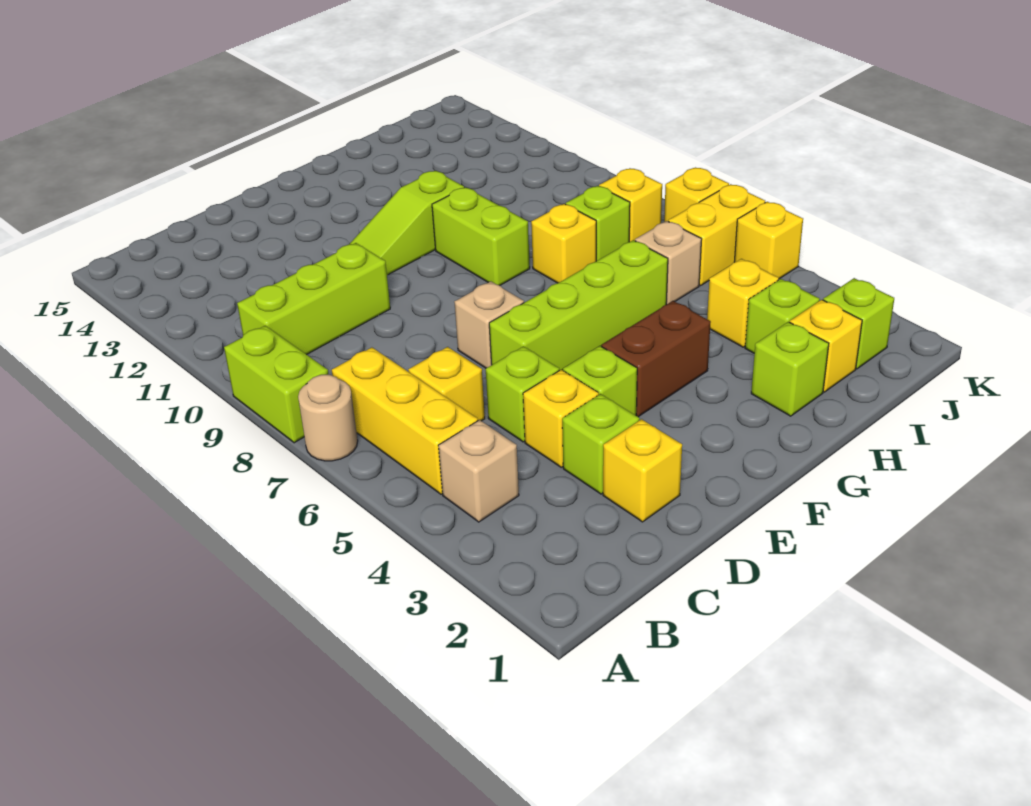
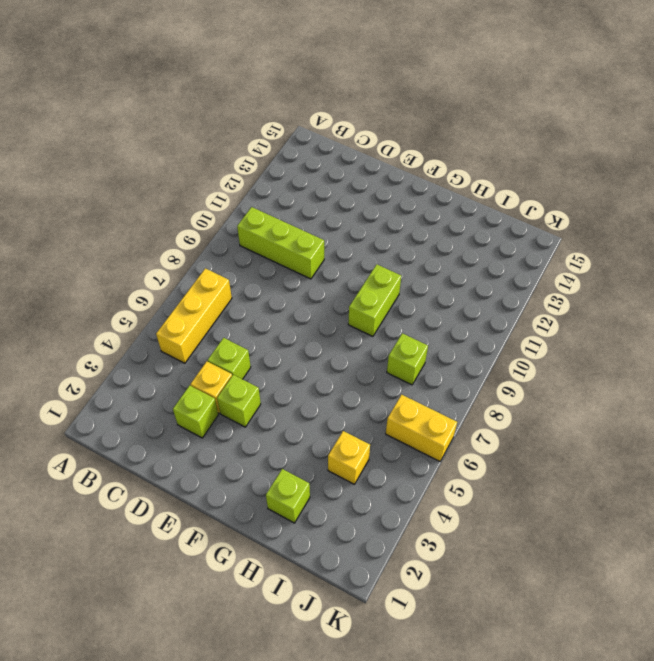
none -> tan 1x1 round brick [298,375,358,461]
none -> lime 1x2 brick [224,326,329,443]
none -> tan 1x1 brick [438,420,519,522]

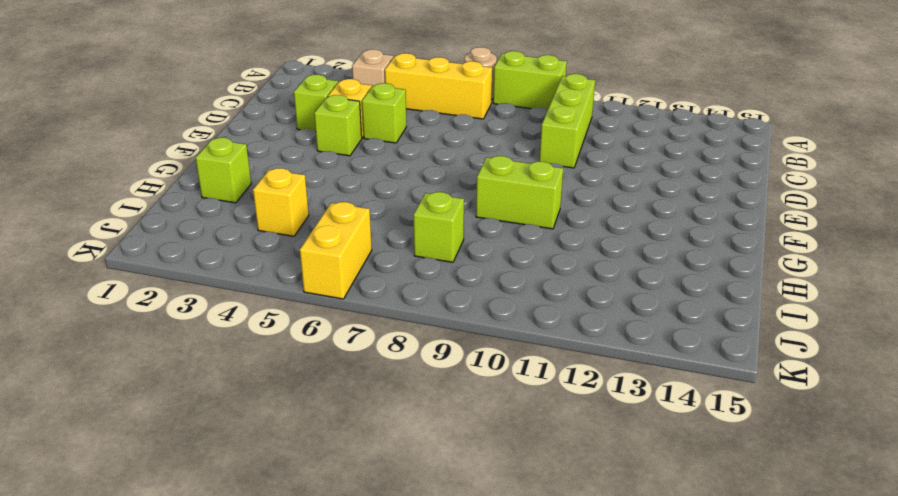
none -> yellow 1x1 brick [408,347,485,421]
none -> yellow 1x1 brick [603,419,682,522]
none -> lime 1x4 brick [489,240,668,370]

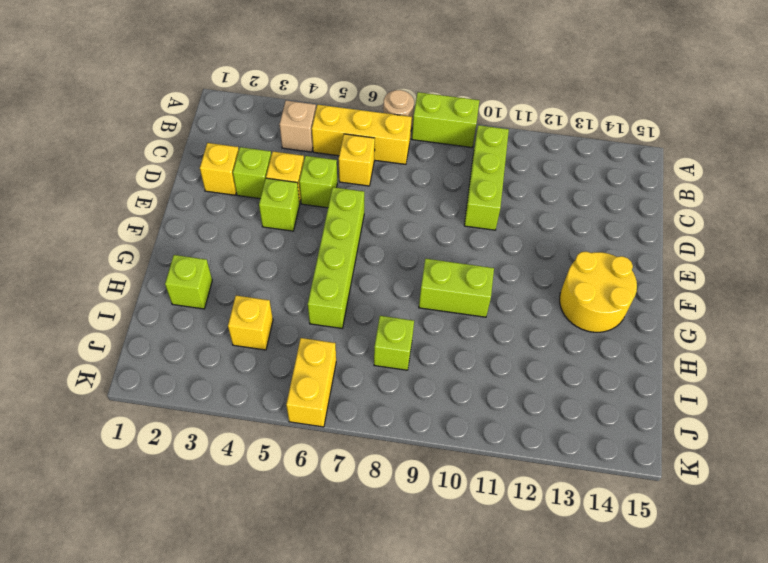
yellow 2x2 round brick [560,252,637,332] -> none
none -> tan 1x1 brick [454,281,524,368]
none -> lime 1x3 slope [350,171,464,275]
none -> brown 1x2 brick [602,301,711,417]

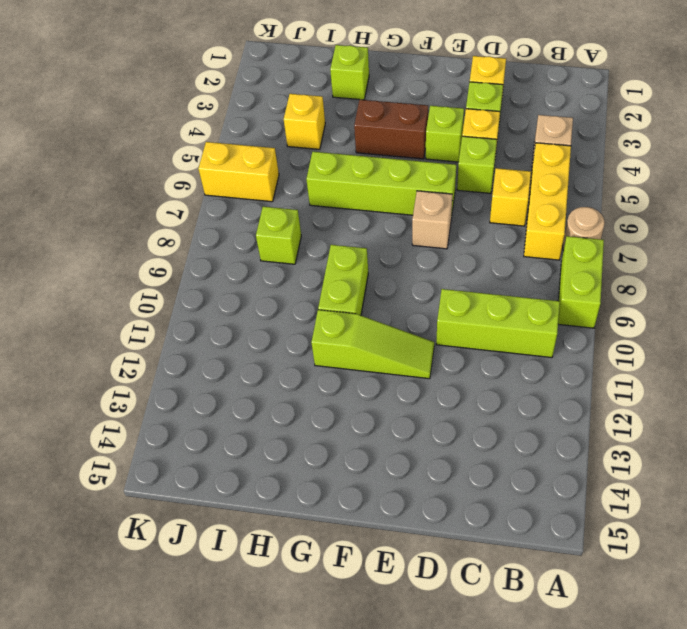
none -> yellow 1x1 brick [531,204,596,283]
none -> yellow 1x1 brick [790,300,862,392]
none -> lime 1x1 brick [745,279,820,353]

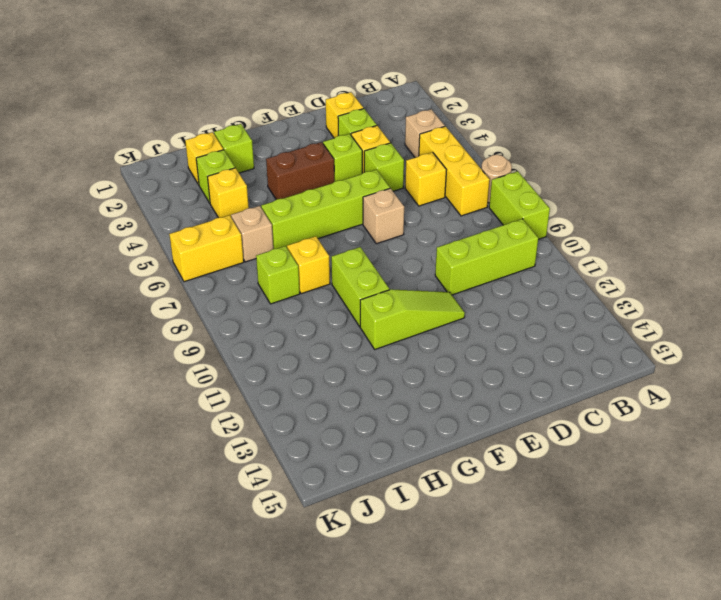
none -> lime 1x1 brick [823,278,894,369]
none -> yellow 1x1 brick [599,168,662,242]
none -> yellow 1x1 brick [734,202,803,279]

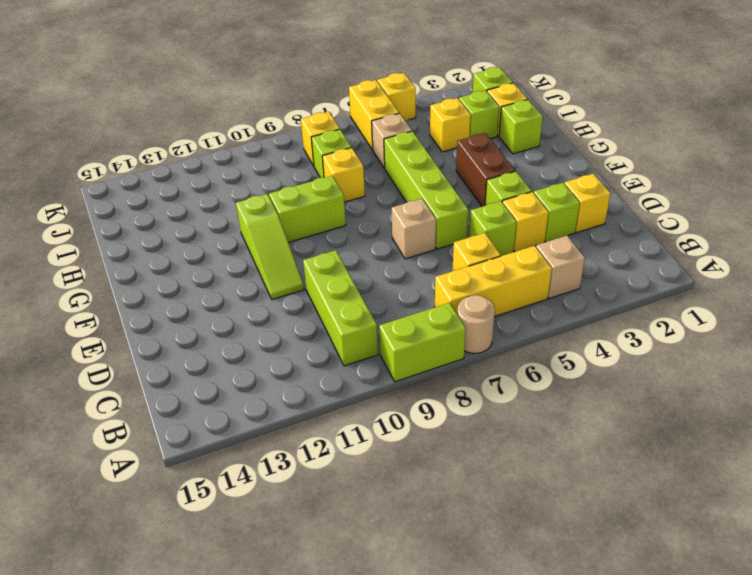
none -> yellow 1x1 brick [664,168,729,222]

